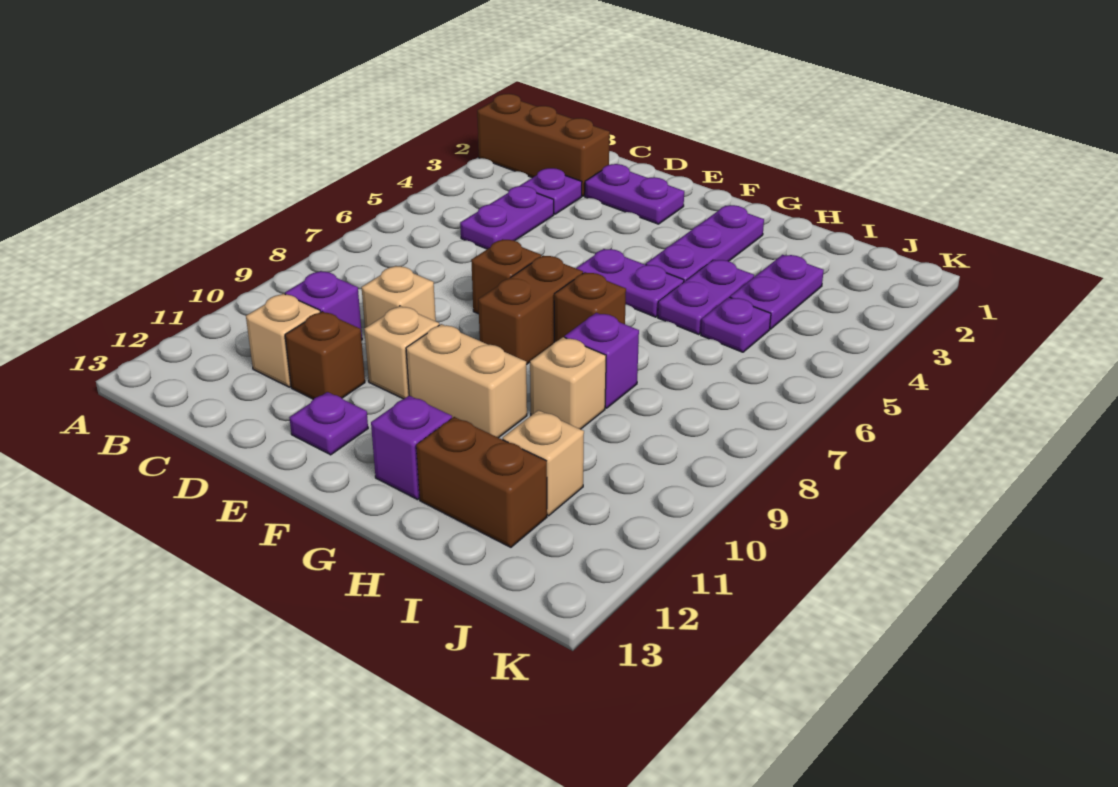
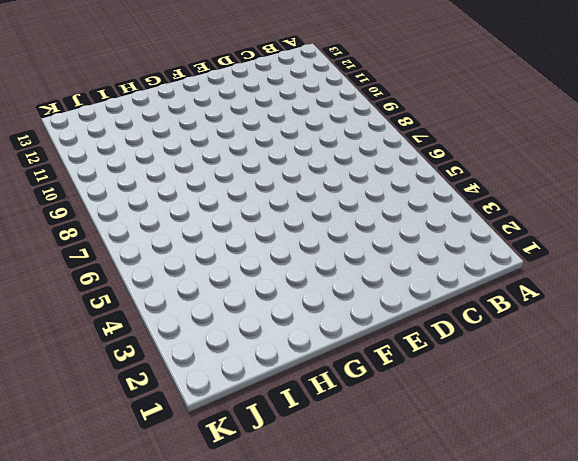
none -> brown 1x3 brick [477,94,610,196]
none -> purple 1x1 plate [520,168,582,214]
none -> purple 1x2 plate [460,186,554,249]

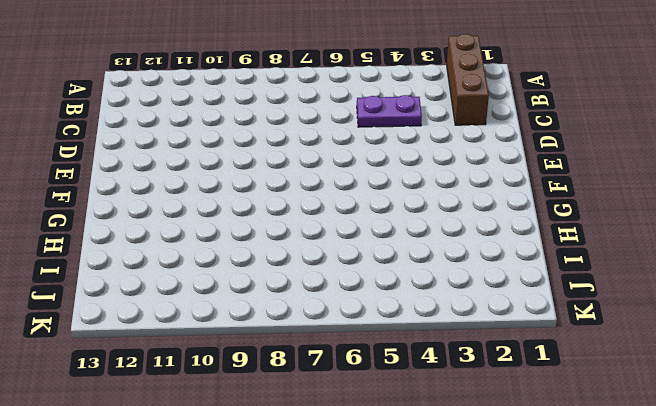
none -> purple 1x1 plate [520,168,582,214]
none -> purple 1x1 brick [285,271,362,339]
none -> tan 1x1 brick [246,294,320,387]

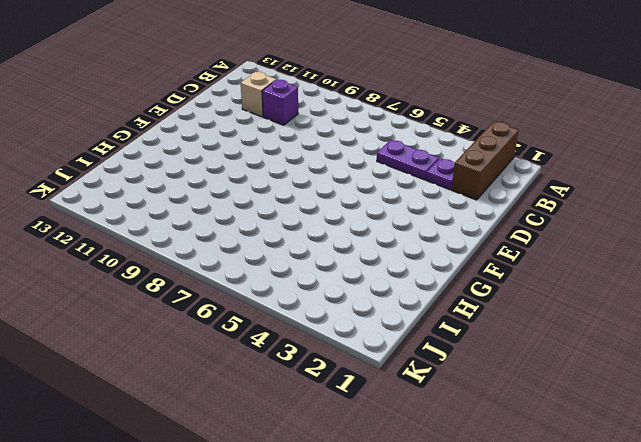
none -> purple 1x2 plate [585,164,684,224]
none -> tan 1x1 brick [362,266,436,328]
none -> brown 1x1 brick [285,311,365,399]

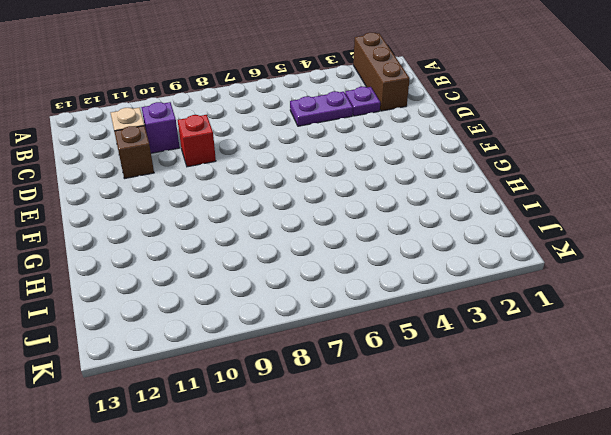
red 1x1 brick [178,115,216,167] -> tan 1x1 brick [362,266,436,328]
none -> purple 1x2 plate [585,164,684,224]
none -> brown 1x1 brick [471,239,541,314]
none -> tan 1x1 brick [364,306,439,399]

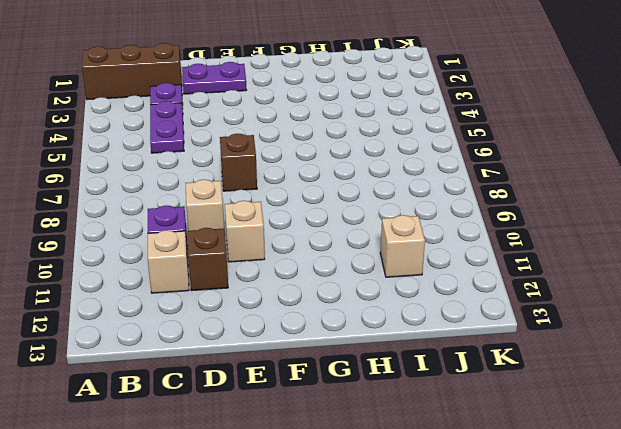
none -> purple 1x1 plate [289,392,368,455]
none -> purple 1x2 plate [576,249,684,317]
none -> brown 1x2 brick [478,256,583,365]

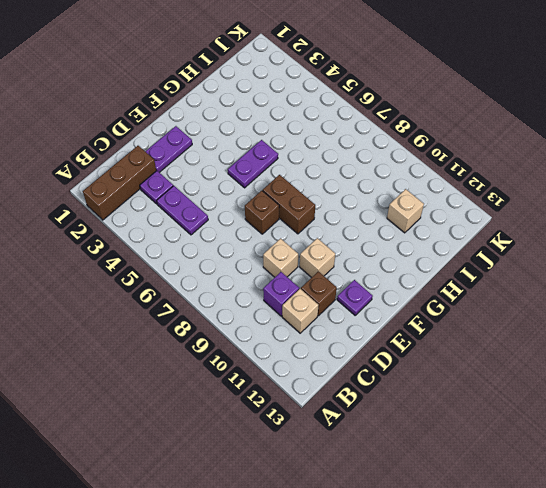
none -> tan 1x2 brick [406,324,527,438]
none -> purple 1x3 plate [646,205,764,282]
none -> brown 1x1 brick [554,272,626,342]

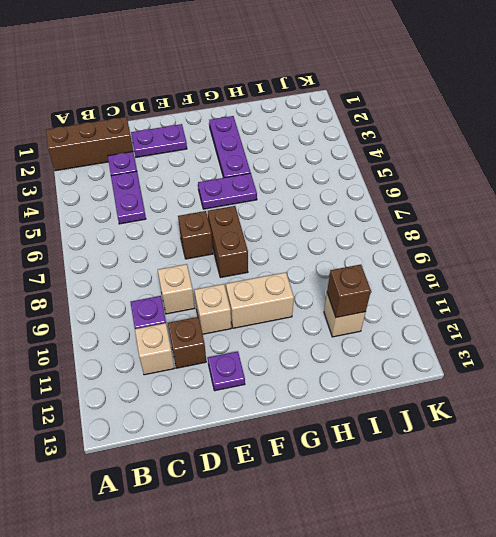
brown 1x1 brick [327,264,371,317] -> brown 1x1 brick moved to [554,272,626,342]
none -> purple 1x1 brick [371,396,452,499]
none -> purple 1x2 plate [658,260,754,334]
none -> purple 1x1 brick [565,313,639,408]

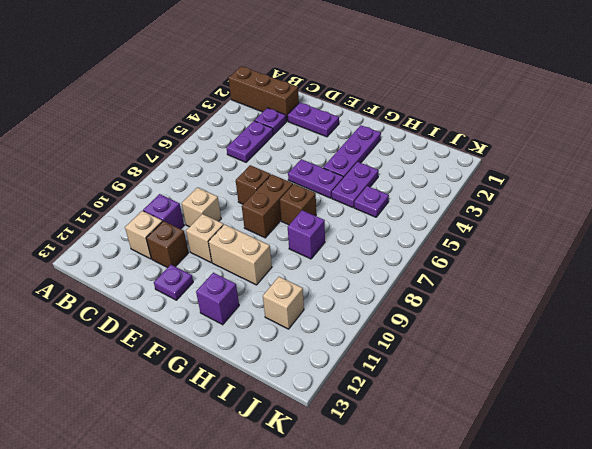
none -> tan 1x1 brick [530,337,606,429]
none -> brown 1x2 brick [416,417,547,547]
none -> purple 1x2 plate [730,255,824,329]

